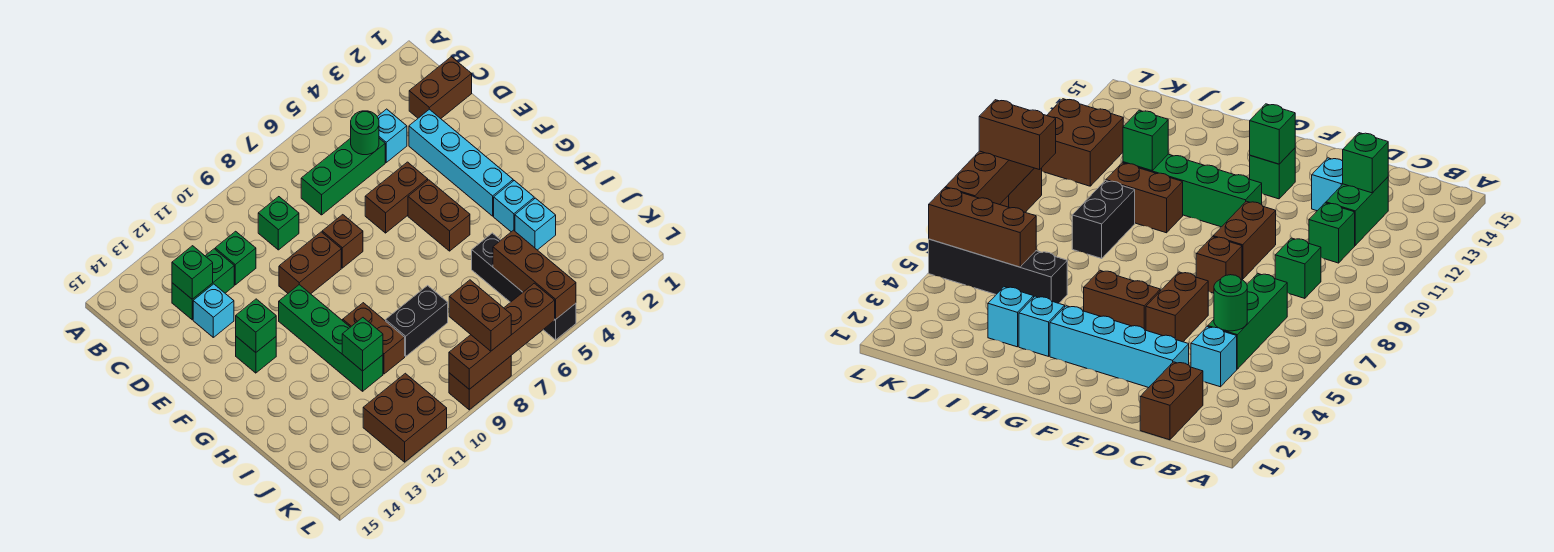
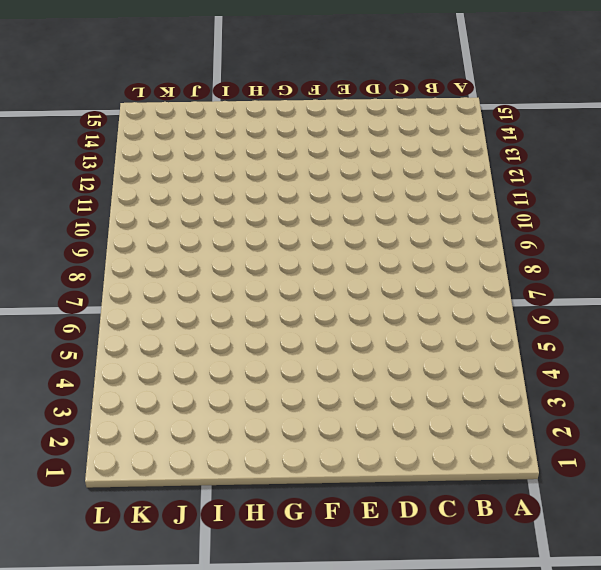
none -> brown 1x2 brick [409,57,472,119]
none -> cyan 1x1 brick [377,109,407,162]
none -> green 1x3 brick [301,138,385,215]

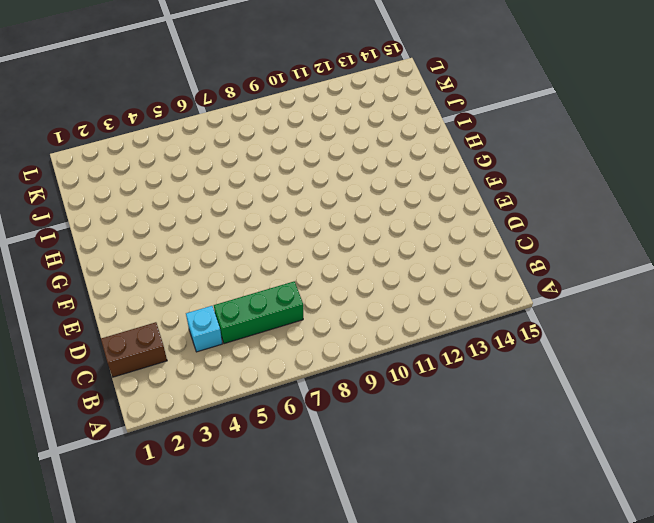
none -> green 1x1 brick [258,197,299,250]
none -> green 1x1 brick [215,231,256,285]
none -> green 1x2 brick [172,249,234,320]

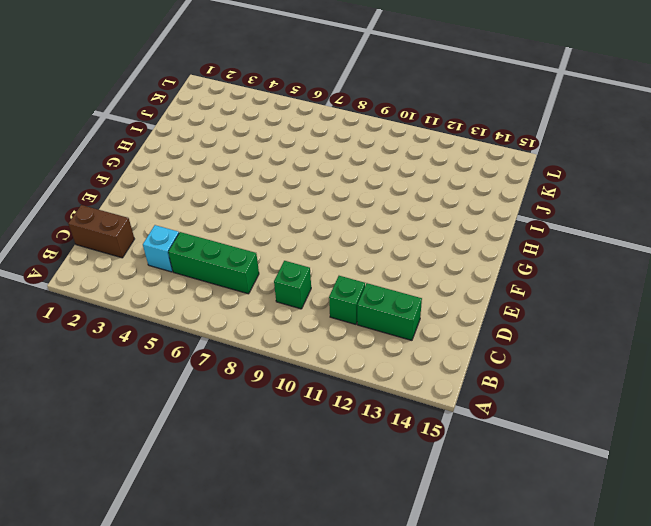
none -> cyan 1x4 brick [409,109,513,216]
none -> cyan 1x1 brick [193,284,234,337]
none -> brown 1x2 brick [365,162,428,233]

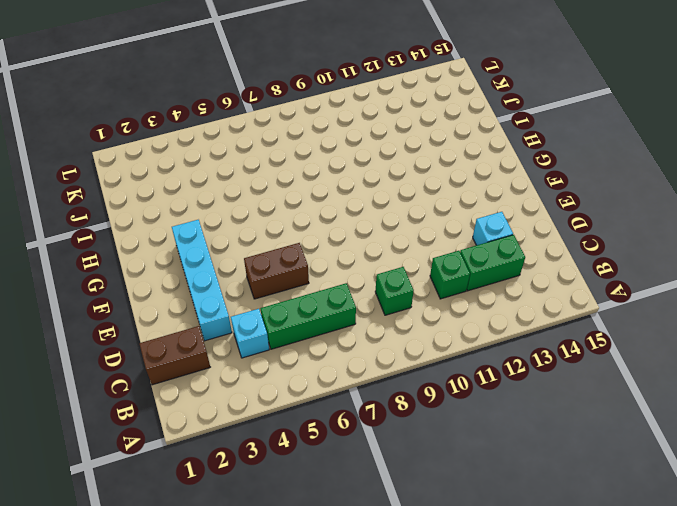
none -> brown 1x1 brick [322,215,363,268]
none -> brown 1x2 brick [279,232,341,294]
none -> brown 1x2 brick [408,180,470,251]

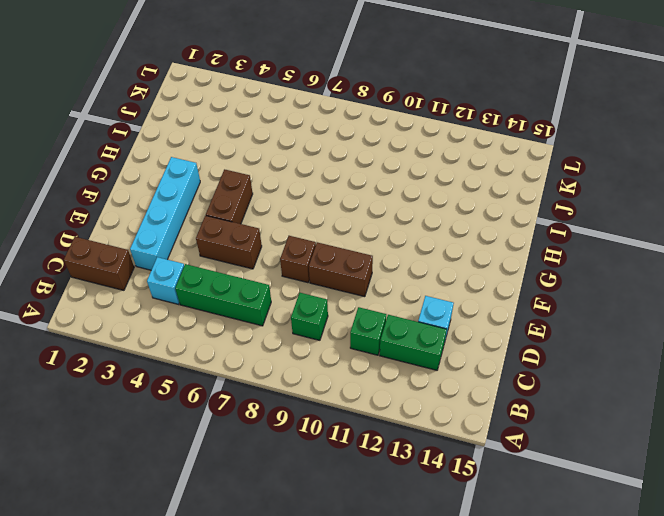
none -> green 1x4 brick [279,285,383,391]
none -> green 1x1 brick [236,337,276,373]
none -> cyan 1x1 brick [494,181,534,232]

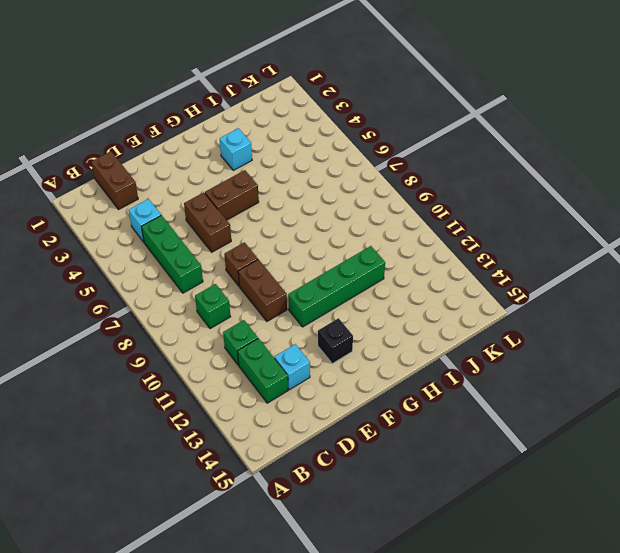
black 1x1 brick [318,318,353,363] -> green 1x1 brick [236,337,276,373]
none -> cyan 1x4 brick [409,109,513,216]
none -> brown 1x2 brick [343,303,405,374]
none -> cyan 1x1 brick [515,198,556,250]

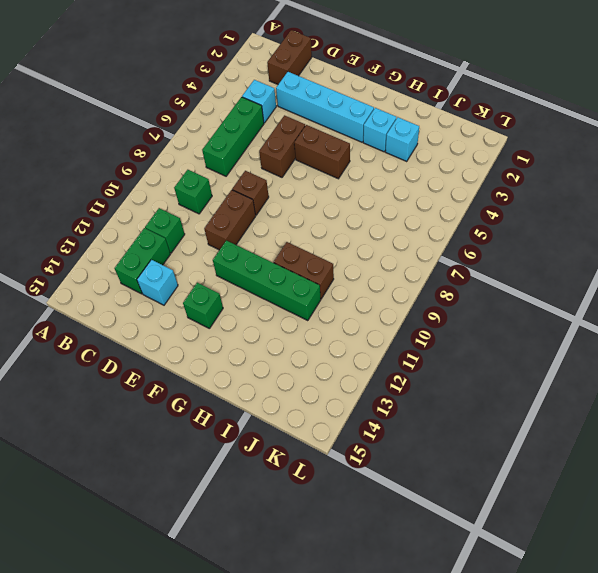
none -> black 1x4 brick [472,233,576,340]
none -> black 1x2 brick [386,286,448,356]
none -> brown 2x2 brick [363,373,447,462]

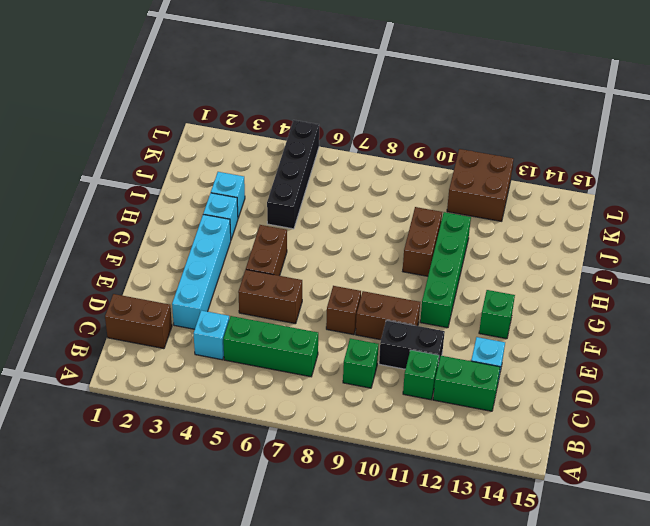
black 1x2 brick [379,320,445,369] -> black 1x2 brick moved to [386,286,448,356]
none -> brown 1x2 brick [449,356,511,410]
none -> green 1x1 round brick [351,111,379,155]
none -> green 1x1 brick [172,246,213,299]

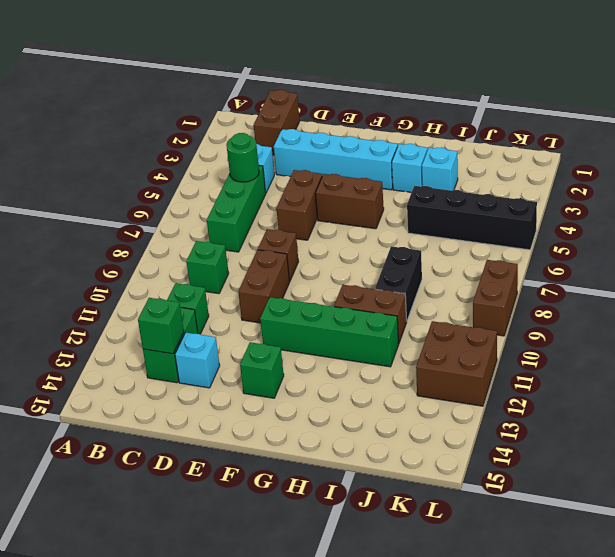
none -> green 1x1 brick [236,299,276,352]
none -> green 1x1 brick [342,318,383,371]
none -> brown 1x3 brick [493,230,576,320]

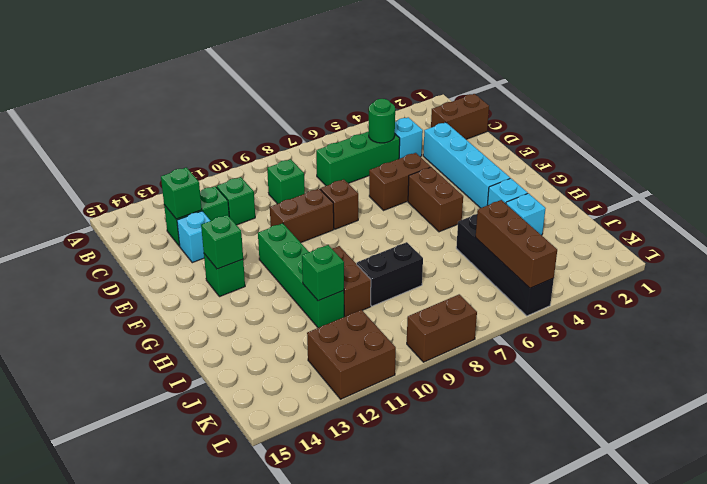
none -> brown 1x4 brick [449,283,555,389]
none -> brown 1x2 brick [449,280,511,351]

